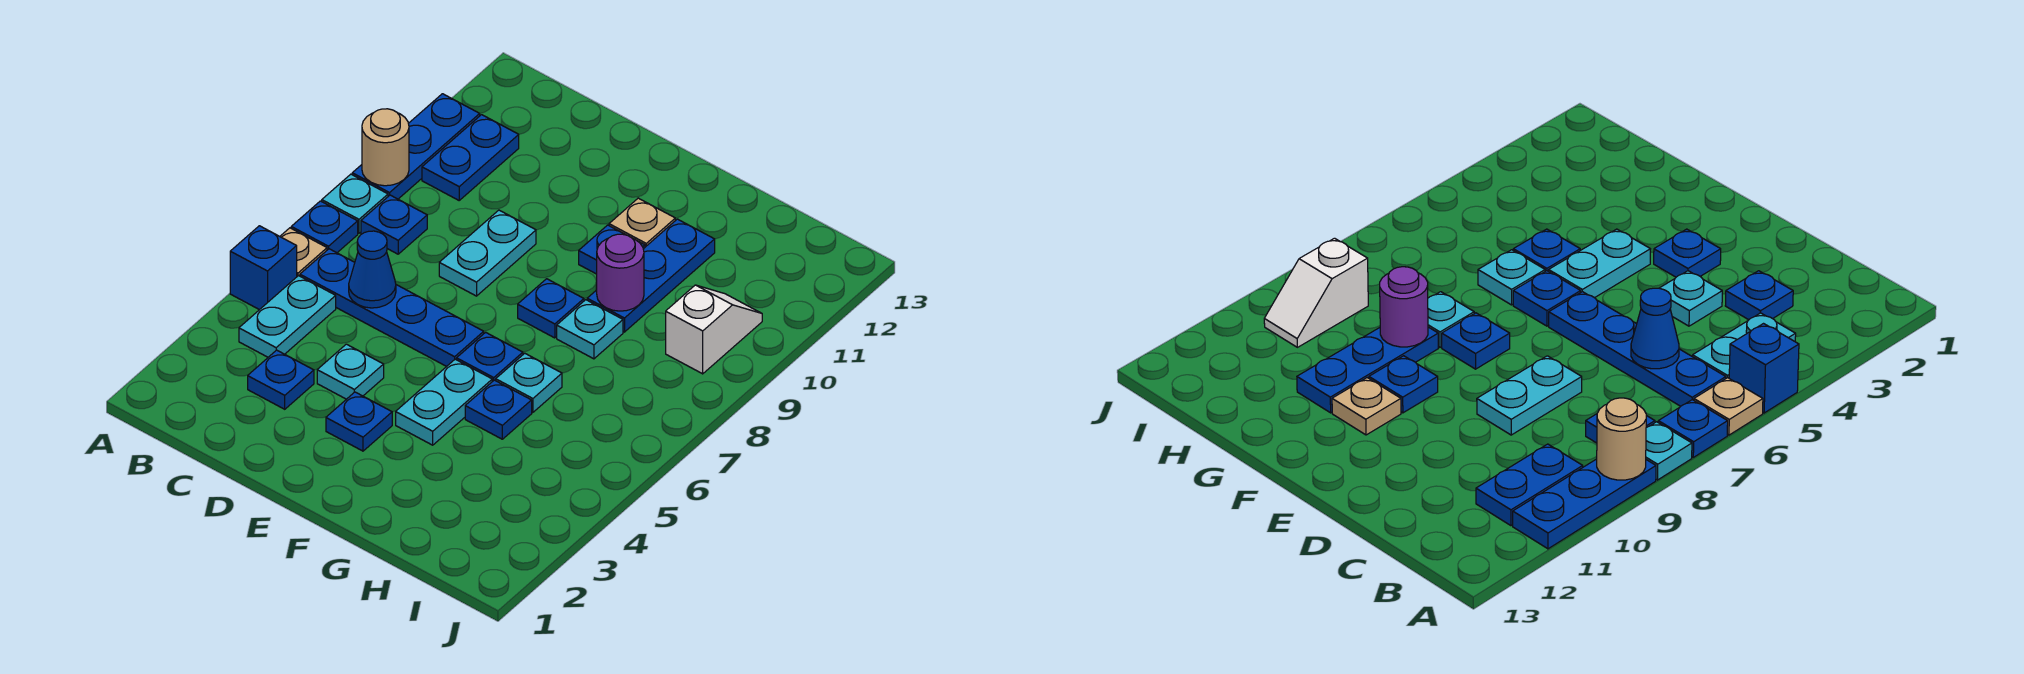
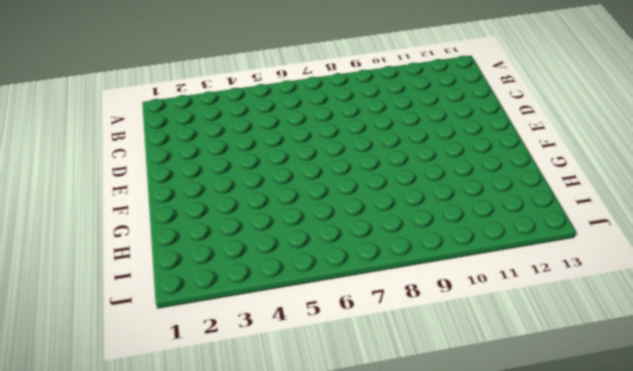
none -> blue 1x1 brick [230,226,297,310]
none -> tan 1x1 plate [280,228,327,276]
none -> blue 1x1 plate [291,201,358,253]

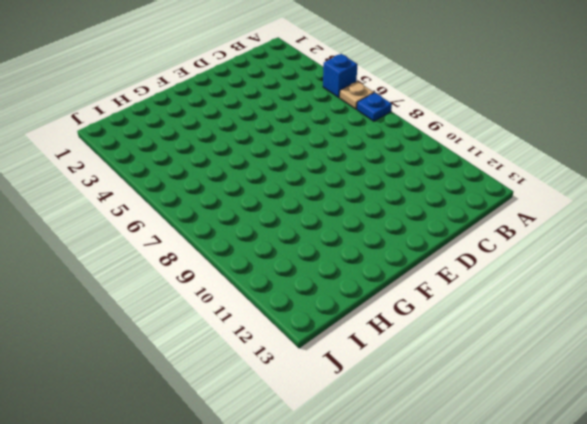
none -> cyan 1x1 plate [322,174,388,233]
none -> blue 1x3 plate [352,94,480,199]
none -> cyan 1x2 plate [239,276,336,357]

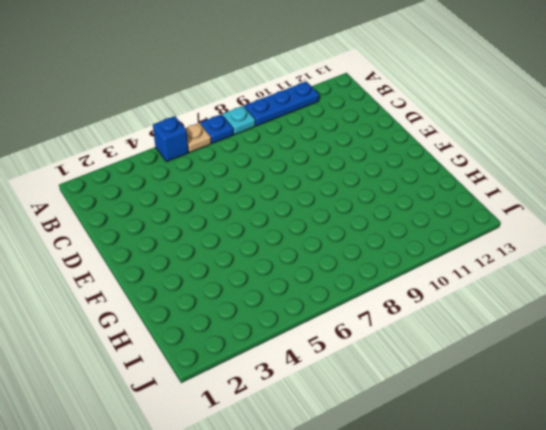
none -> cyan 1x2 plate [239,276,336,357]
none -> blue 1x4 plate [300,249,484,366]
none -> blue 1x1 plate [361,195,427,254]

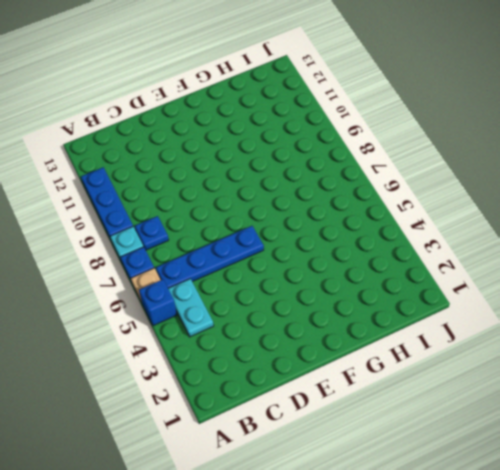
none -> blue 1x2 plate [422,115,519,200]
none -> blue 1x1 plate [248,350,314,409]
none -> cyan 1x1 plate [317,344,384,399]

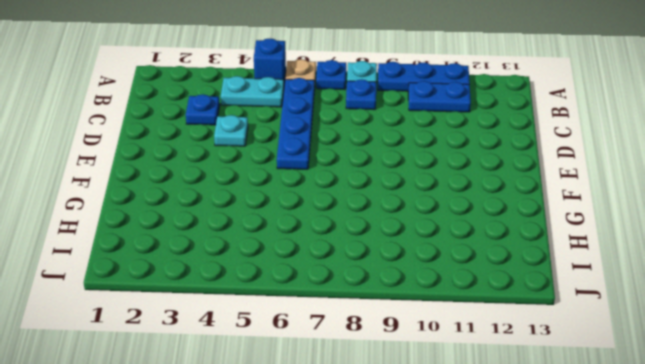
none -> cyan 1x2 plate [439,210,536,296]
none -> blue 1x1 plate [326,392,392,451]
none -> cyan 1x2 plate [396,359,492,445]

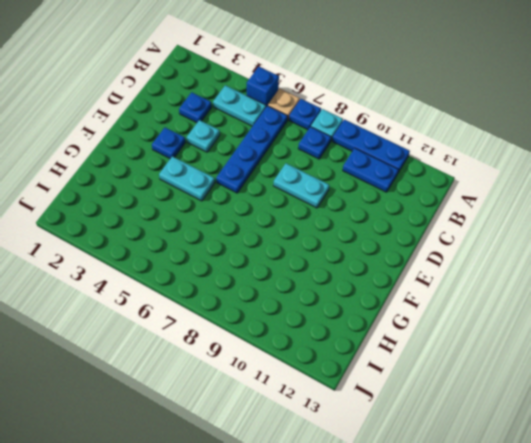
none -> blue 1x1 plate [457,332,523,382]
none -> blue 1x1 plate [518,279,584,338]
none -> blue 1x1 plate [579,225,645,274]

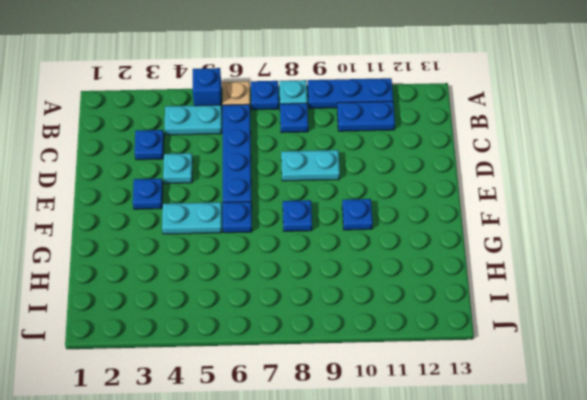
none -> tan 1x1 plate [609,198,675,247]
none -> blue 1x1 plate [465,380,532,439]
none -> cyan 1x1 plate [496,353,562,412]

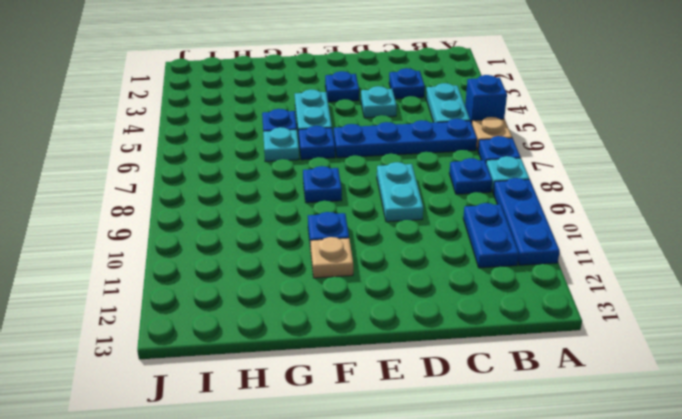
none -> cyan 1x1 plate [557,300,623,359]
none -> blue 1x3 plate [587,219,715,332]
none -> white 1x2 slope [666,285,762,374]

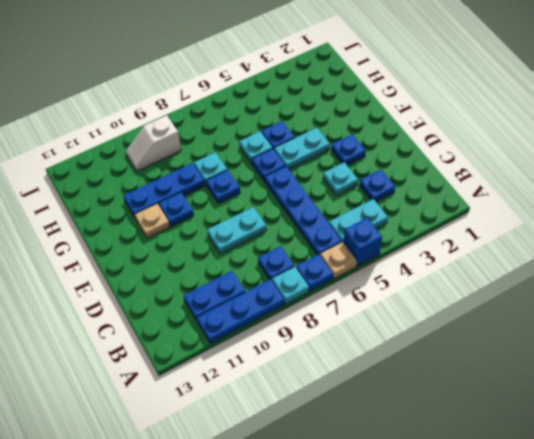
none -> tan 1x1 round brick [362,109,409,186]
none -> blue 1x1 cone [349,231,396,308]
none -> purple 1x1 round brick [597,234,644,311]

